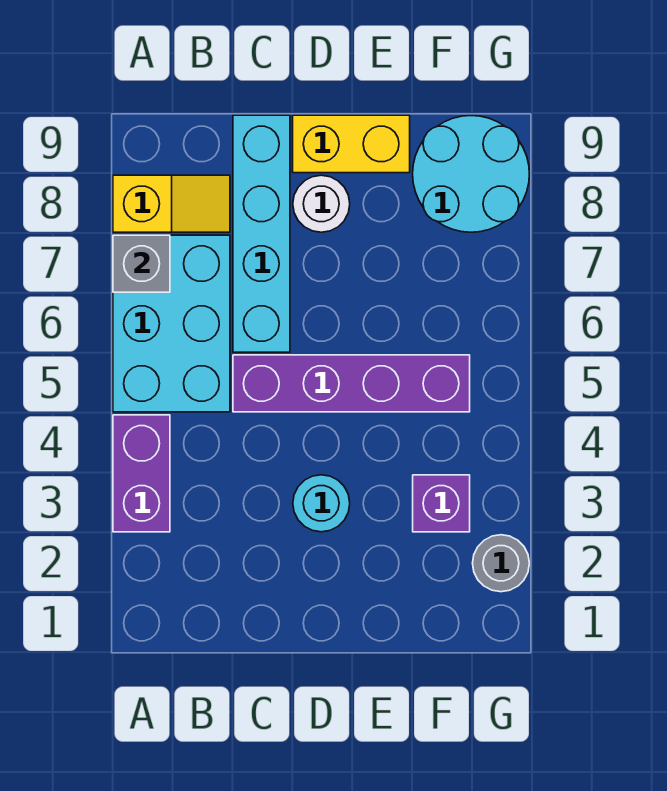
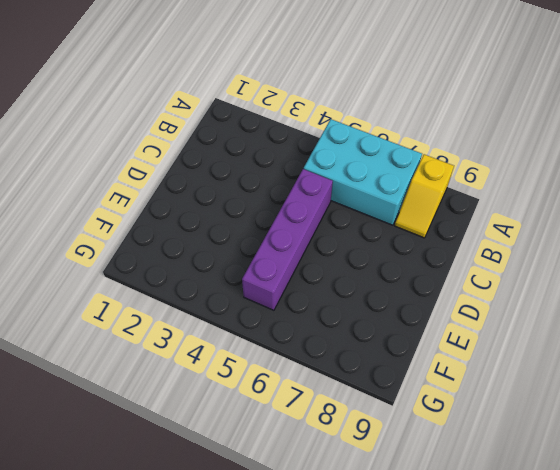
none -> purple 1x2 brick [113,415,170,532]
none -> cyan 1x4 brick [233,115,290,352]
none -> cyan 1x1 round brick [293,475,350,532]

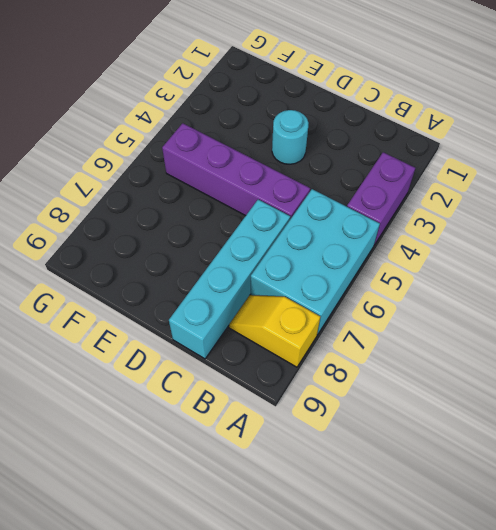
none -> white 1x1 round brick [293,175,350,232]
none -> yellow 1x2 brick [293,115,410,173]
none -> purple 1x1 brick [413,475,470,532]

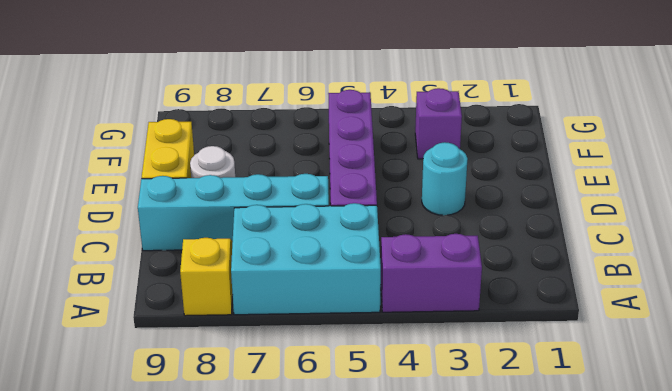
none -> cyan 2x2 round brick [413,116,529,232]
none -> grey 1x1 round brick [473,535,529,592]
none -> grey 1x1 brick [113,235,170,292]

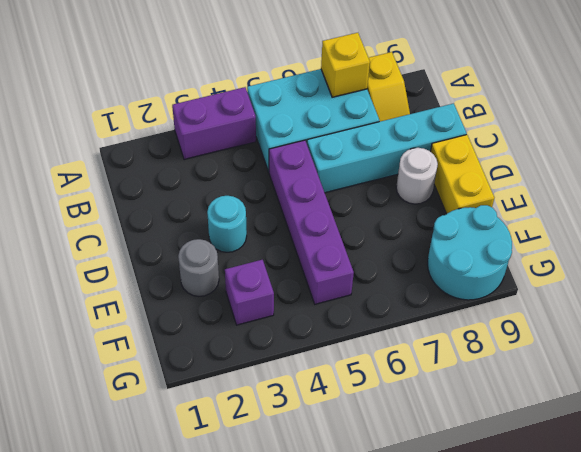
yellow 1x1 brick [321,33,370,97] -> grey 1x1 brick [113,235,170,292]
grey 1x1 round brick [178,239,219,296] -> grey 1x1 round brick moved to [473,535,529,592]

